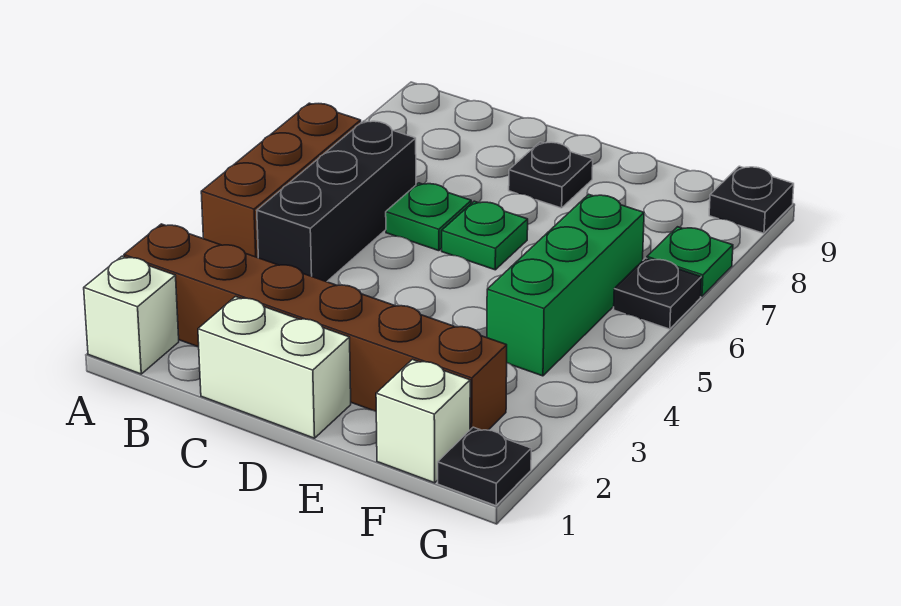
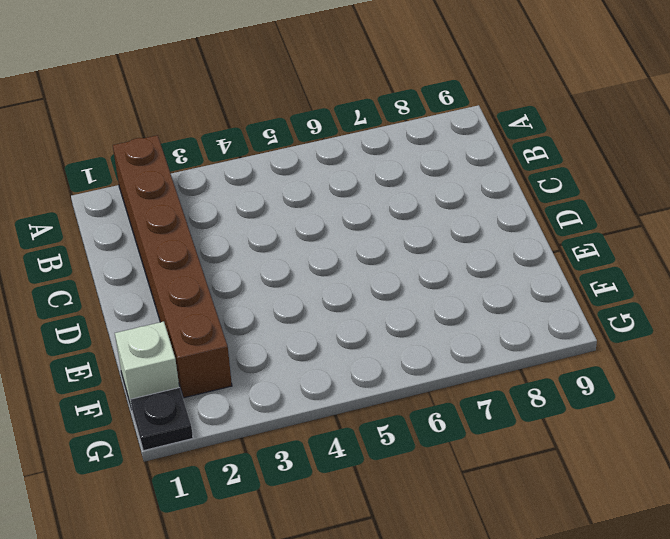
none -> white 1x1 brick [84,256,179,374]
none -> brown 1x3 brick [201,103,361,258]
none -> black 1x3 brick [257,121,416,282]

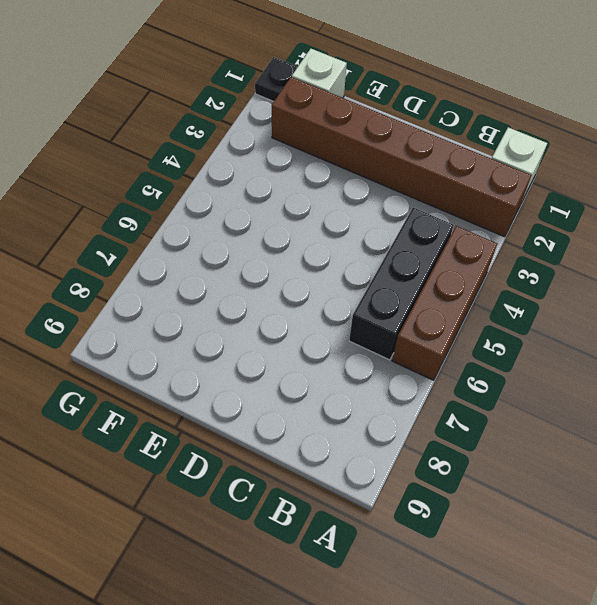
none -> white 1x2 brick [198,297,351,438]
none -> green 1x1 plate [386,183,471,251]
none -> green 1x1 plate [442,201,528,270]

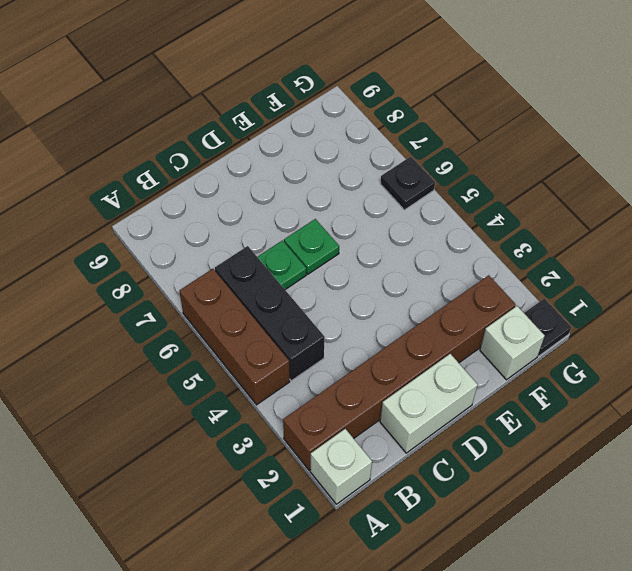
none -> black 1x1 plate [509,142,593,208]
none -> green 1x3 brick [487,194,644,376]
none -> green 1x1 plate [647,227,733,296]

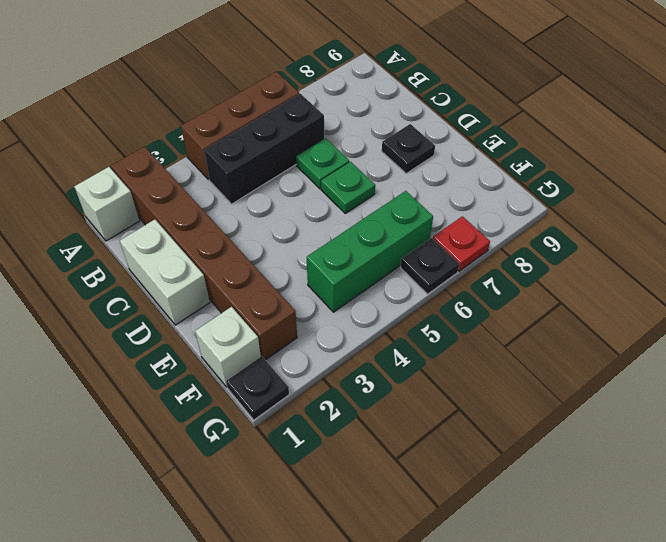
red 1x1 plate [433,216,490,271] -> green 1x1 plate [647,227,733,296]
none -> black 1x1 plate [709,166,794,233]

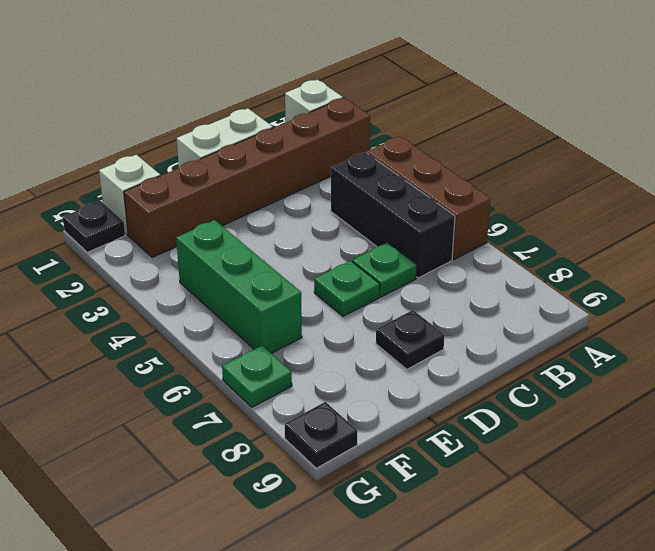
none -> black 1x1 plate [614,258,701,329]

